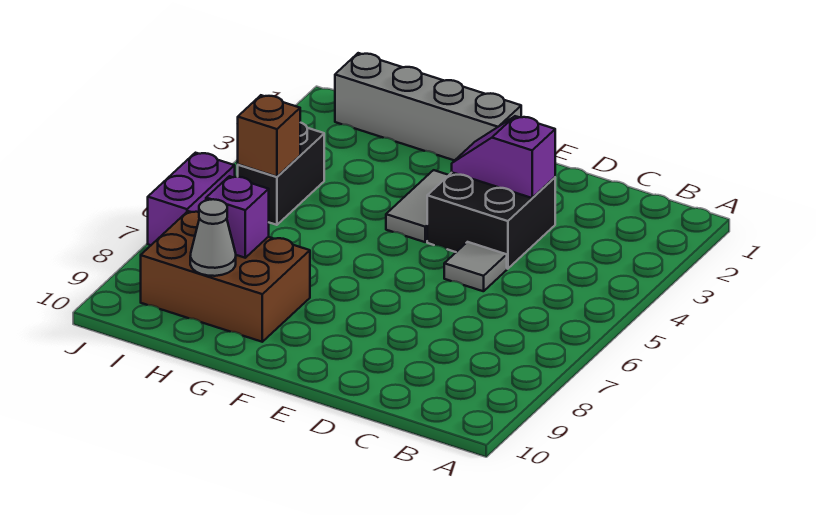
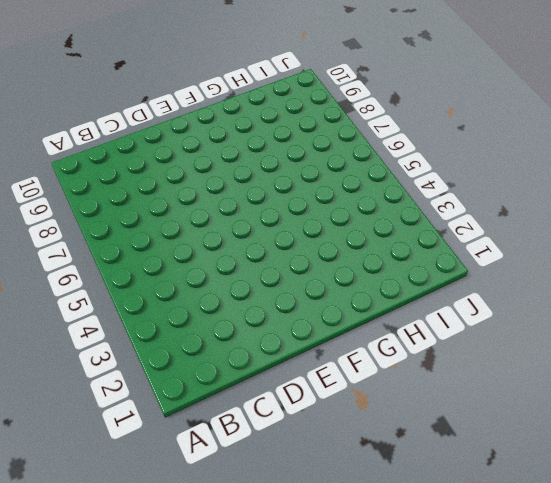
none -> black 2x2 brick [427,173,555,269]
none -> grey 1x1 tile [444,242,507,291]

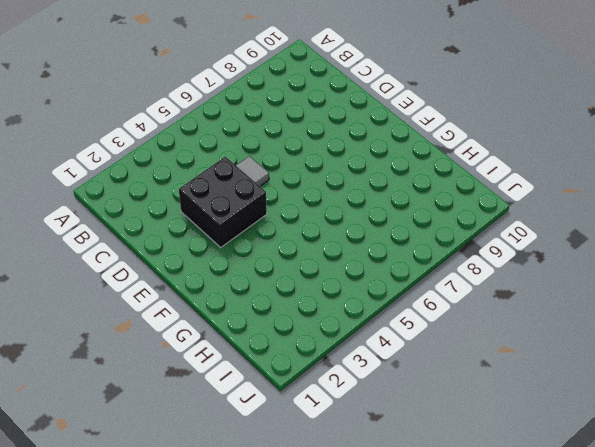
none -> grey 1x4 brick [335,53,521,161]
none -> grey 1x2 tile [386,170,449,242]

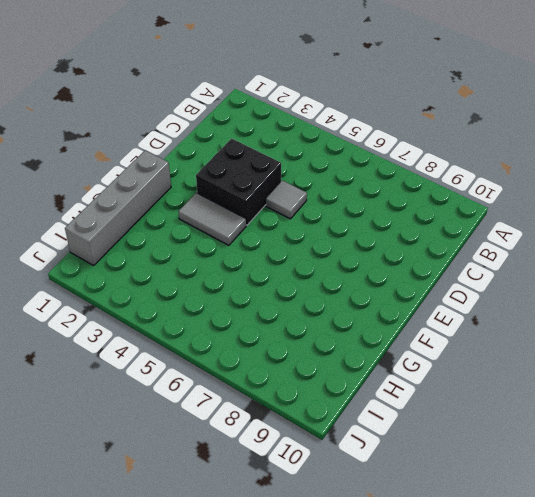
none -> brown 2x3 brick [141,211,310,342]
none -> black 1x2 brick [238,123,324,225]

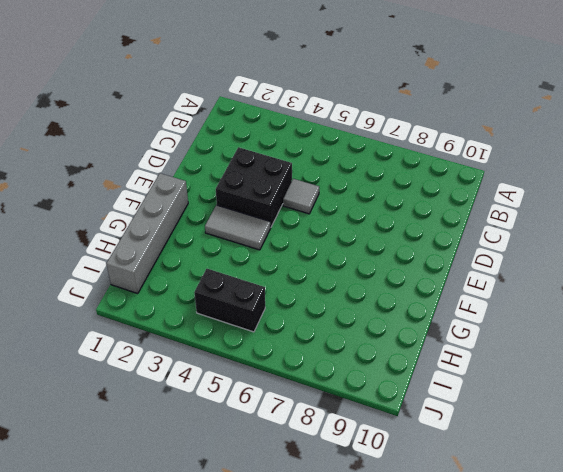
none -> brown 2x3 brick [141,211,310,342]
none -> purple 1x2 brick [148,153,235,245]

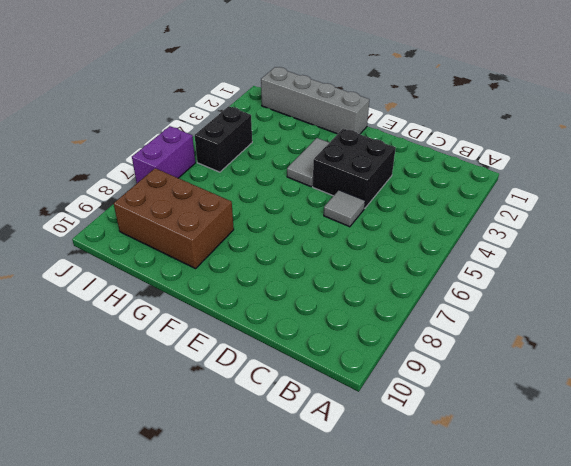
none -> purple 1x2 slope [452,116,555,198]
none -> purple 1x1 brick [206,176,269,258]

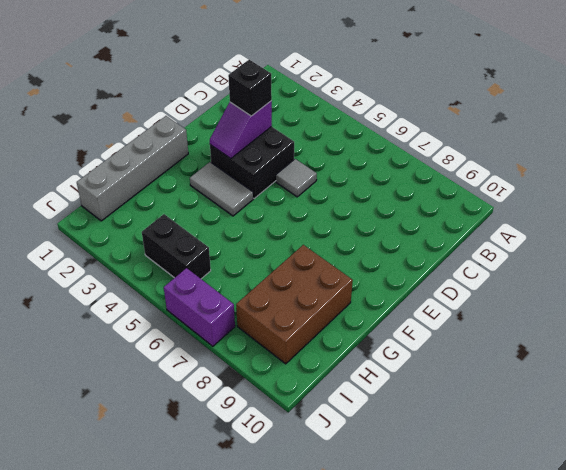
black 1x1 brick [228,60,272,116] -> none
none -> purple 1x1 brick [206,176,269,258]
none -> grey 1x1 cone [190,199,236,276]

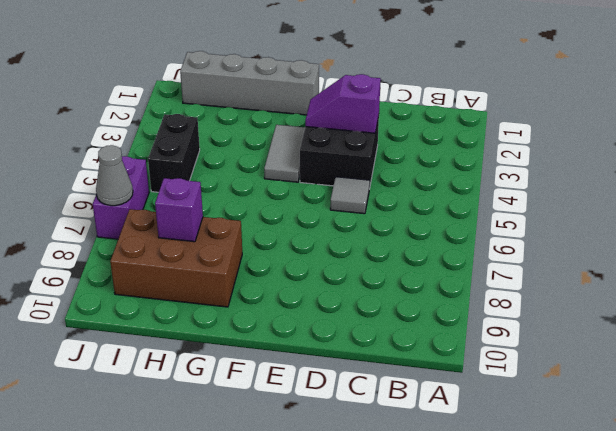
grey 1x1 cone [96,145,133,206] -> grey 1x1 cone moved to [190,199,236,276]
none -> brown 1x1 brick [238,95,300,177]

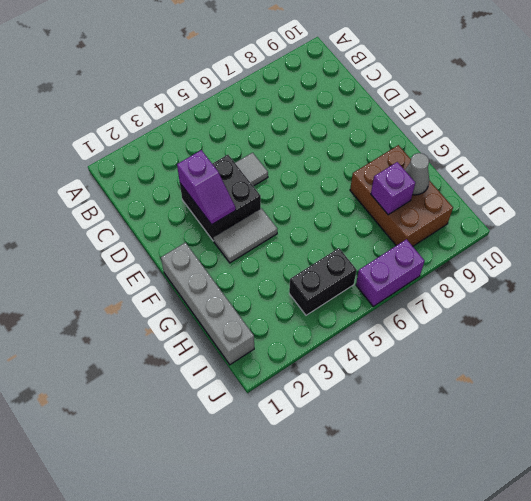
none -> brown 1x1 brick [238,95,300,177]

